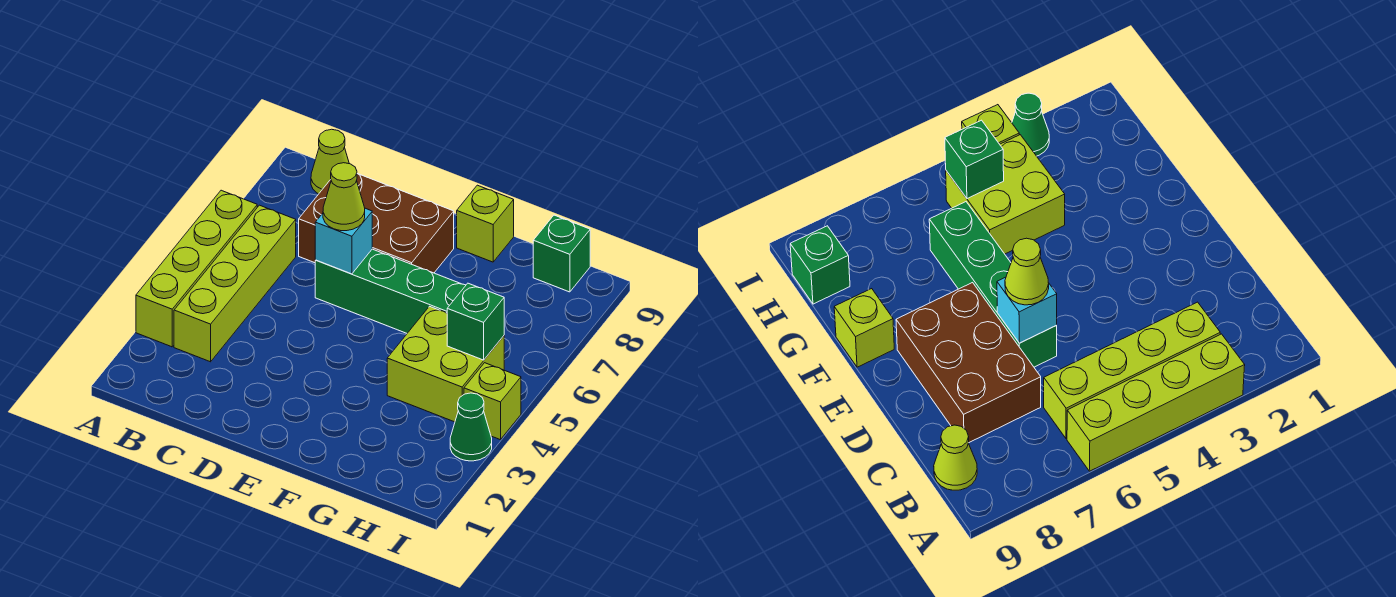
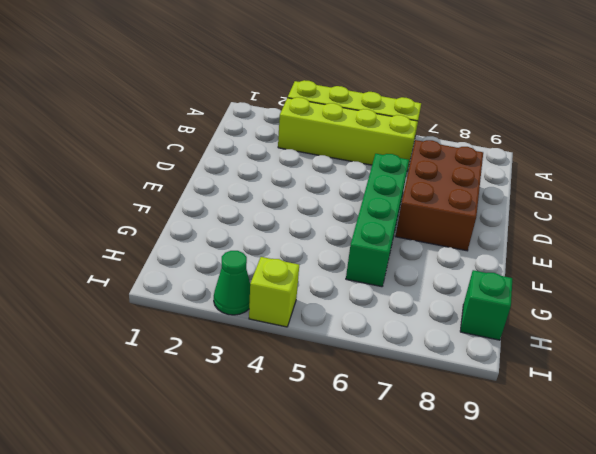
none -> lime 1x1 cone [311,129,349,194]
none -> lime 1x1 brick [457,185,514,262]
none -> lime 2x2 brick [387,306,504,422]

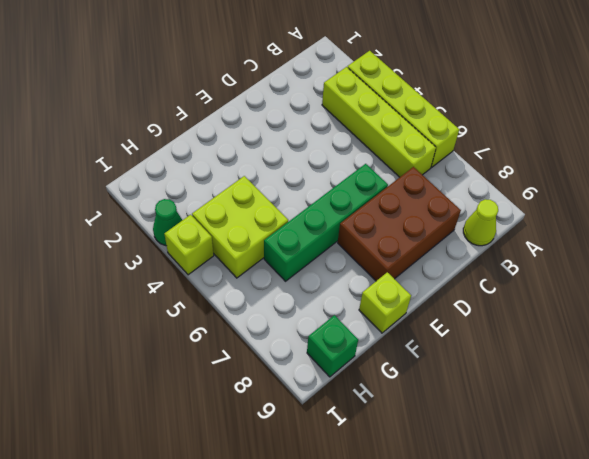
none -> cyan 1x1 brick [315,208,372,274]
none -> green 1x1 brick [447,283,504,360]
none -> lime 1x1 cone [323,163,365,231]

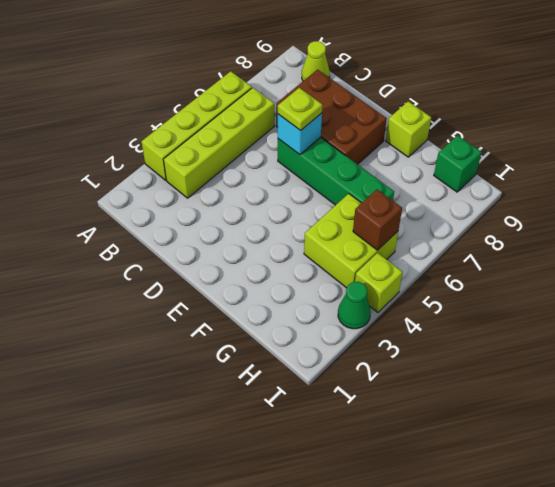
lime 1x1 plate [278,88,322,130] -> lime 1x1 cone [323,163,365,231]
brown 1x1 brick [353,189,402,250] -> green 1x1 brick [447,283,504,360]

